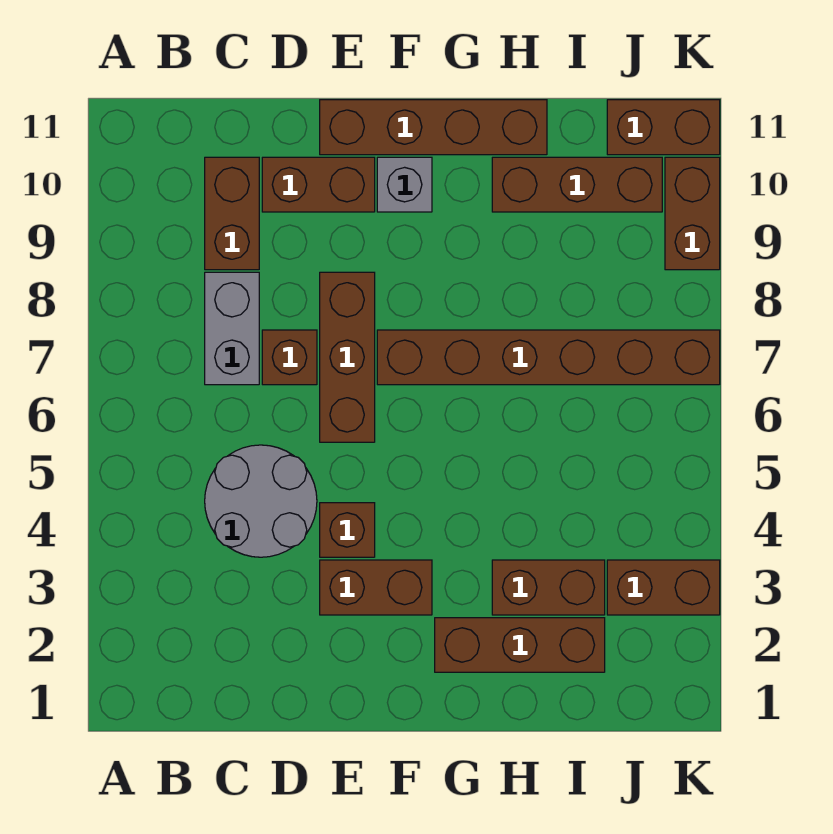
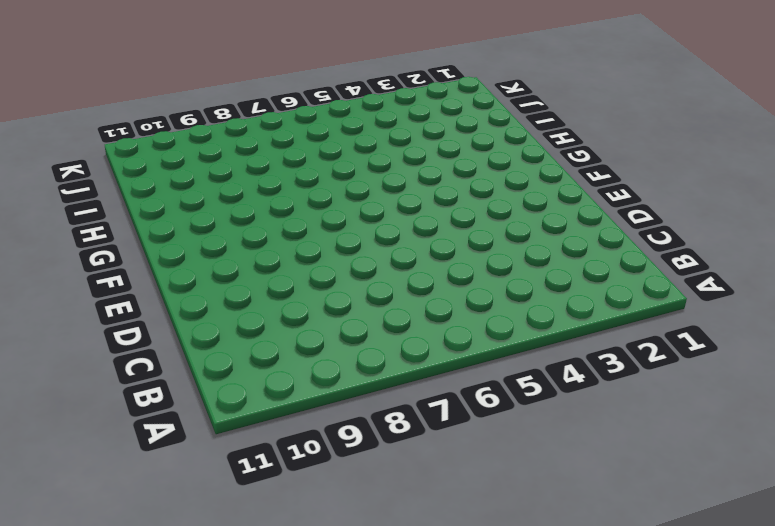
none -> grey 2x2 round brick [205,445,317,557]
none -> grey 1x2 brick [205,272,259,385]
none -> brown 1x2 brick [205,157,259,270]

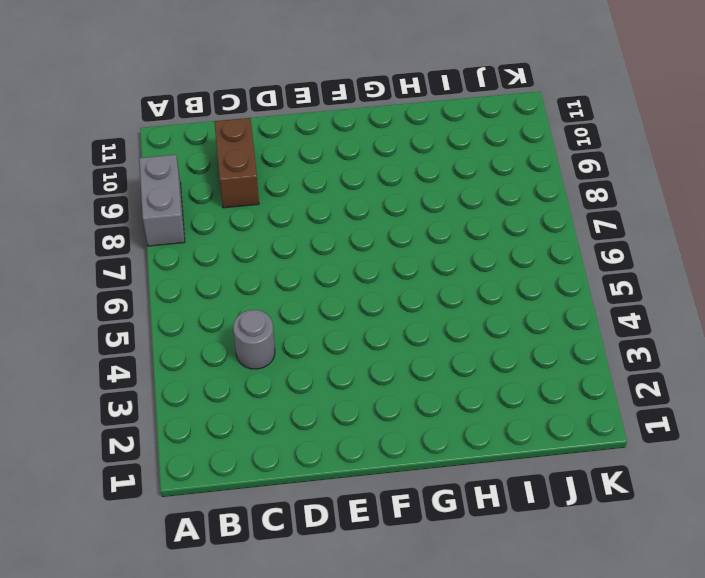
grey 1x2 brick [139,155,185,246] -> grey 1x2 brick moved to [205,272,259,385]
grey 1x1 round brick [233,310,275,369] -> grey 2x2 round brick [205,445,317,557]
none -> brown 1x1 brick [262,330,317,385]
none -> brown 1x2 brick [262,157,375,212]
none -> brown 1x2 brick [320,560,432,615]

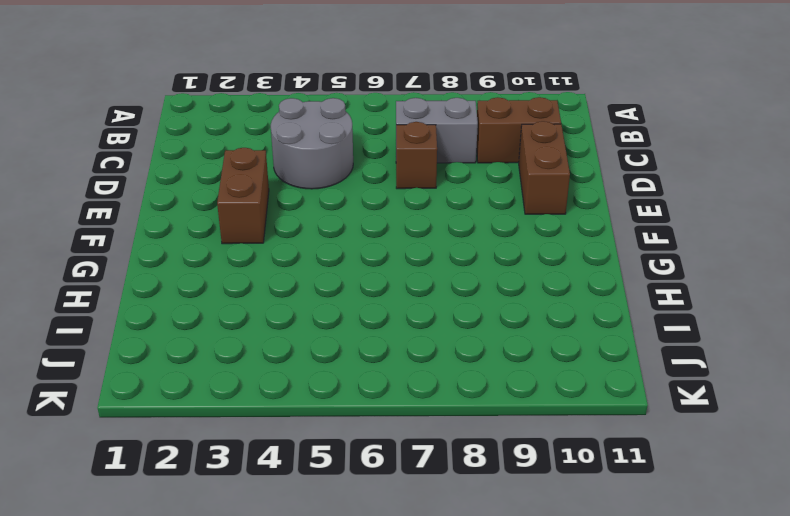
none -> brown 1x1 brick [320,503,375,557]
none -> brown 1x3 brick [320,272,375,442]
none -> brown 1x4 brick [320,100,547,155]

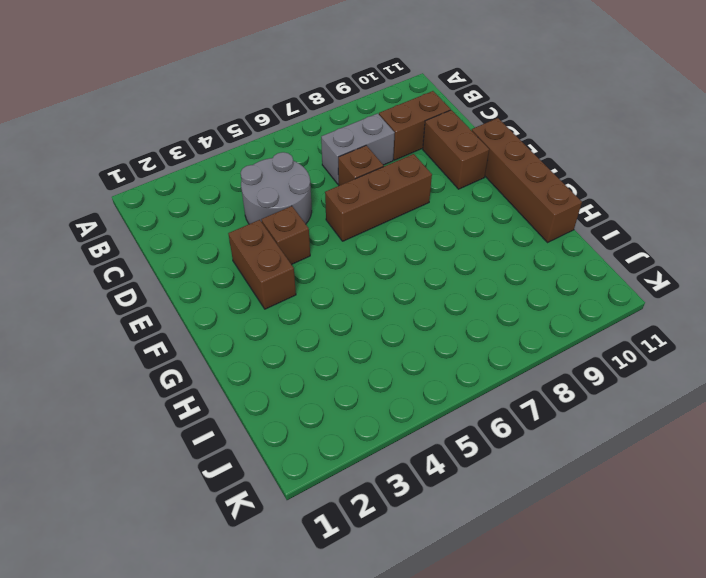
none -> brown 1x6 brick [377,330,720,385]
none -> grey 1x1 brick [377,157,432,212]
none -> brown 1x3 brick [435,618,605,672]

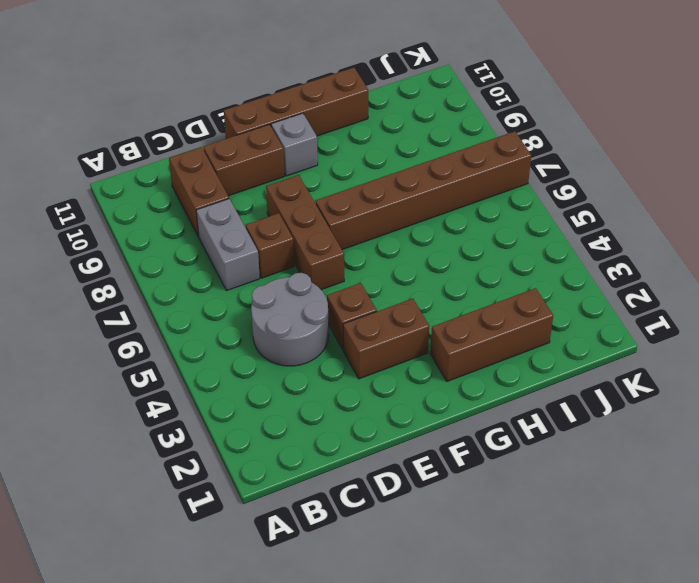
none -> brown 1x2 brick [492,560,605,615]
none -> brown 1x3 brick [492,157,662,212]
none -> brown 1x2 brick [607,560,720,615]

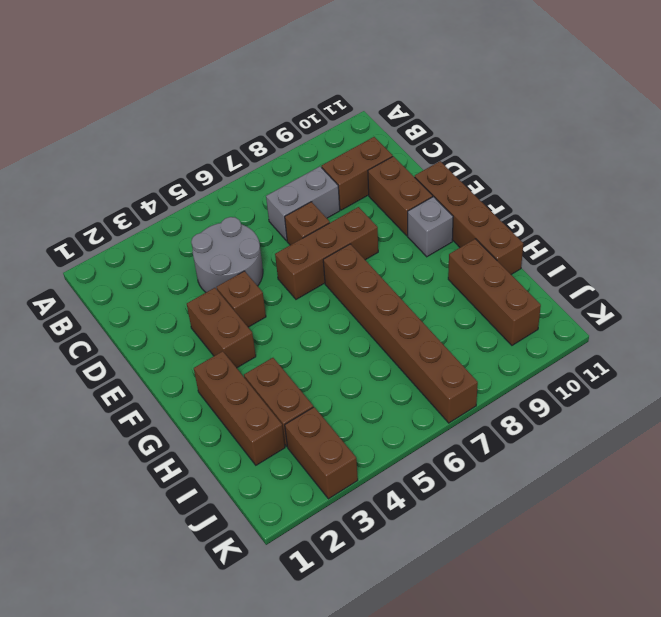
none -> brown 1x2 brick [607,100,720,155]
none -> brown 1x2 brick [665,157,720,270]

